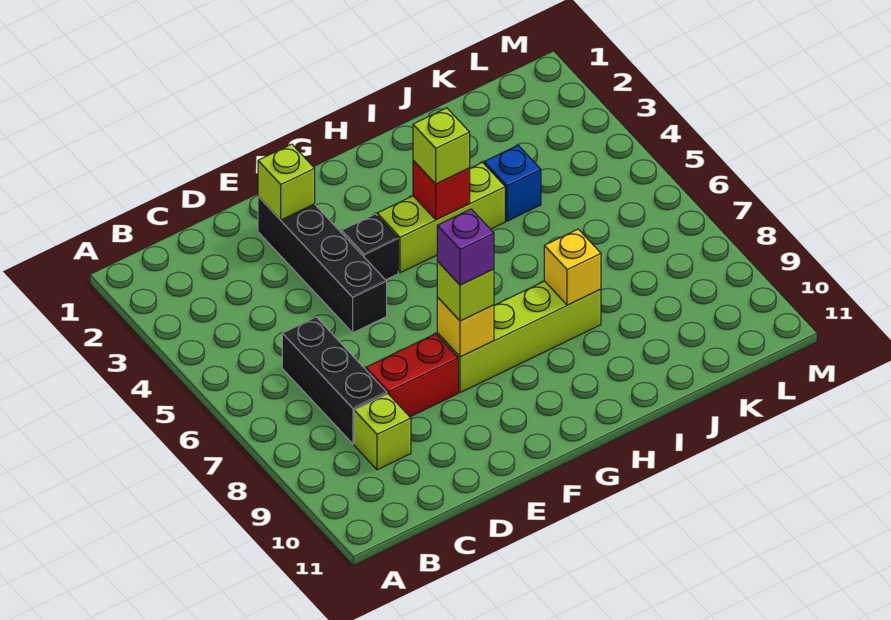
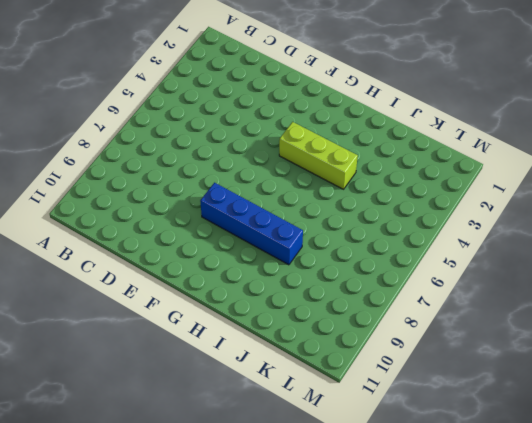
blue 1x4 brick [200,183,303,265] -> lime 1x4 brick [437,281,601,393]
none -> black 1x3 brick [282,317,387,444]
none -> lime 1x1 brick [354,394,411,470]
none -> red 1x2 brick [366,334,458,417]

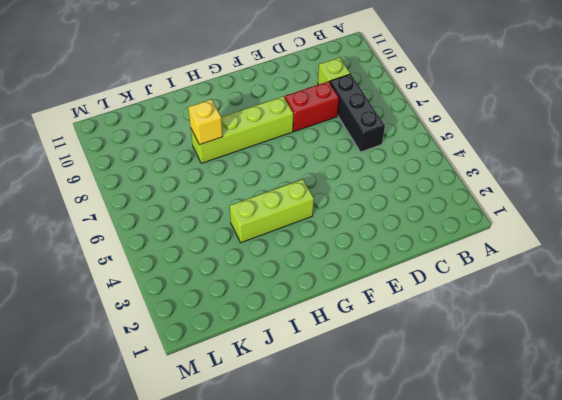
none -> black 1x4 brick [258,196,387,333]
none -> black 1x1 brick [342,214,398,280]
none -> blue 1x1 brick [484,145,541,221]

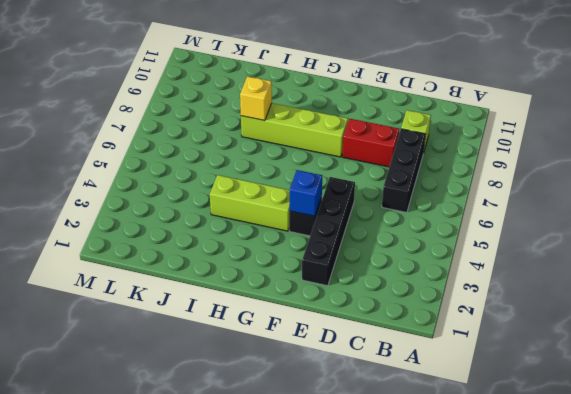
blue 1x1 brick [290,170,322,216] -> blue 1x1 brick moved to [484,145,541,221]
none -> lime 1x1 brick [258,144,315,220]
none -> yellow 1x1 brick [437,297,494,357]
none -> red 1x1 brick [413,160,470,220]

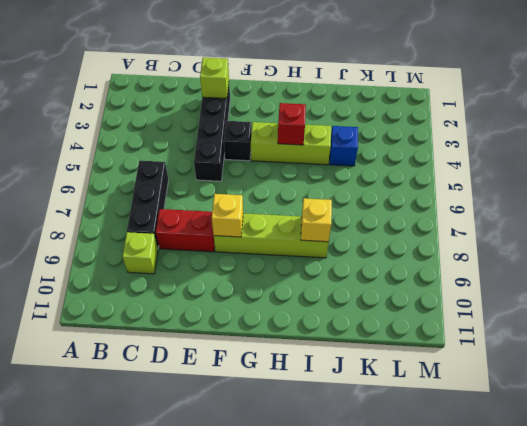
none -> lime 1x1 brick [437,261,494,321]
none -> lime 1x1 brick [413,108,470,184]
none -> purple 1x1 brick [437,209,494,285]

